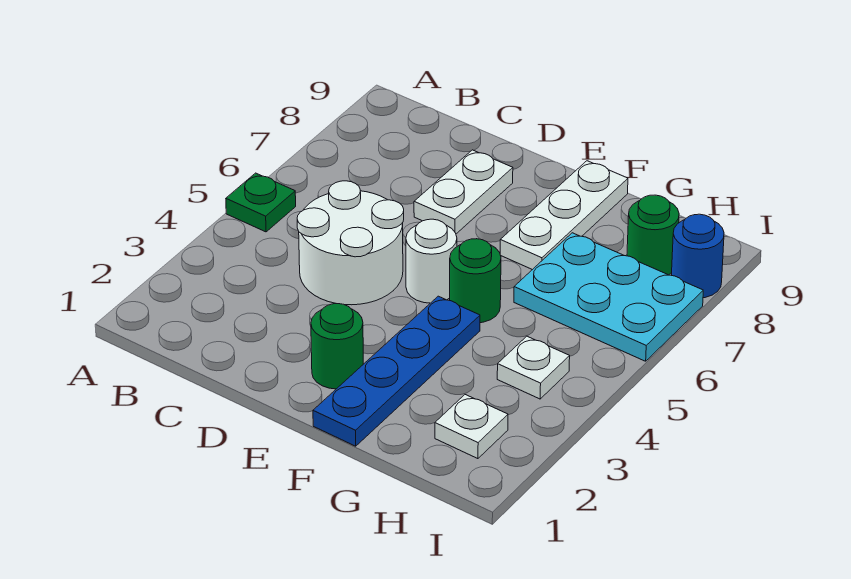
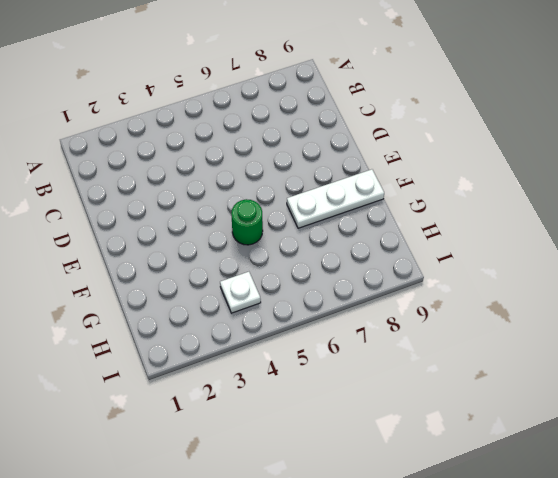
none -> green 1x1 plate [226,173,296,232]
none -> white 2x2 round brick [297,181,404,305]
none -> white 1x2 plate [414,150,513,234]

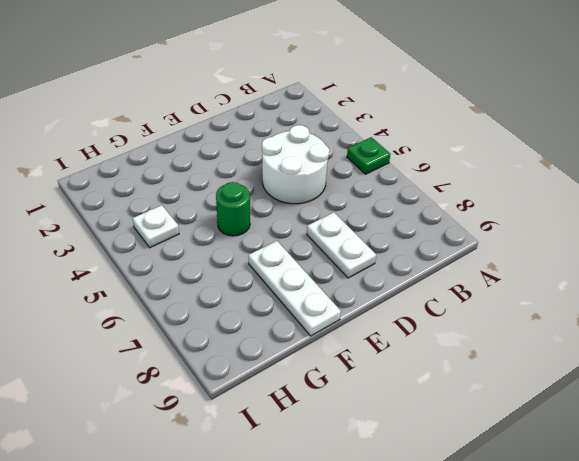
none -> green 1x1 round brick [311,304,363,389]
none -> white 1x1 round brick [406,219,457,303]
none -> blue 1x4 plate [313,296,480,446]

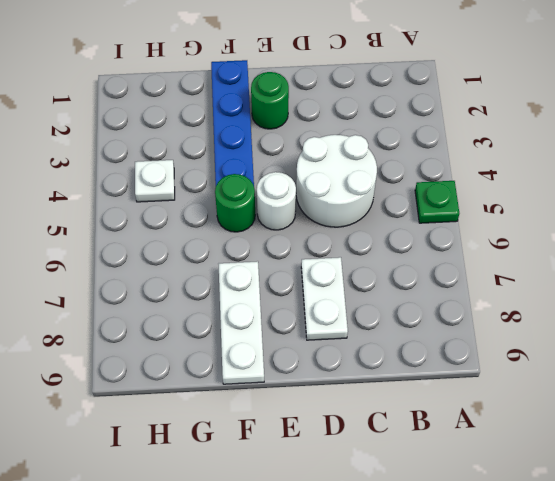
none -> cyan 2x3 plate [514,233,703,361]
none -> white 1x1 plate [435,395,508,459]
none -> green 1x1 round brick [627,195,679,275]

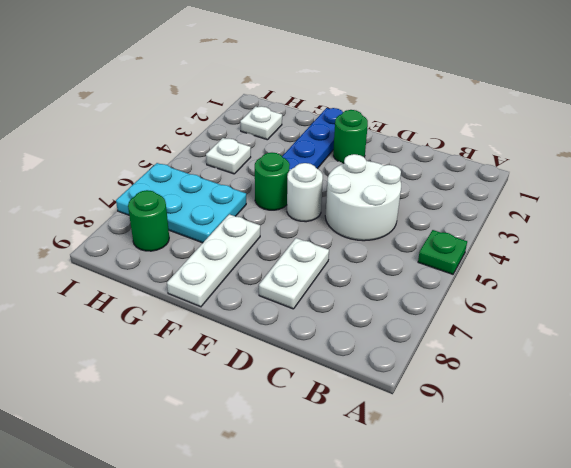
none -> blue 1x1 round brick [671,214,724,298]

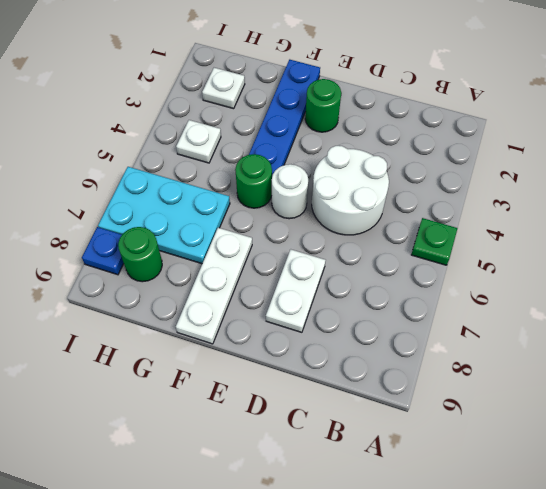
blue 1x1 plate [82,227,124,275] -> blue 1x1 round brick [671,214,724,298]

